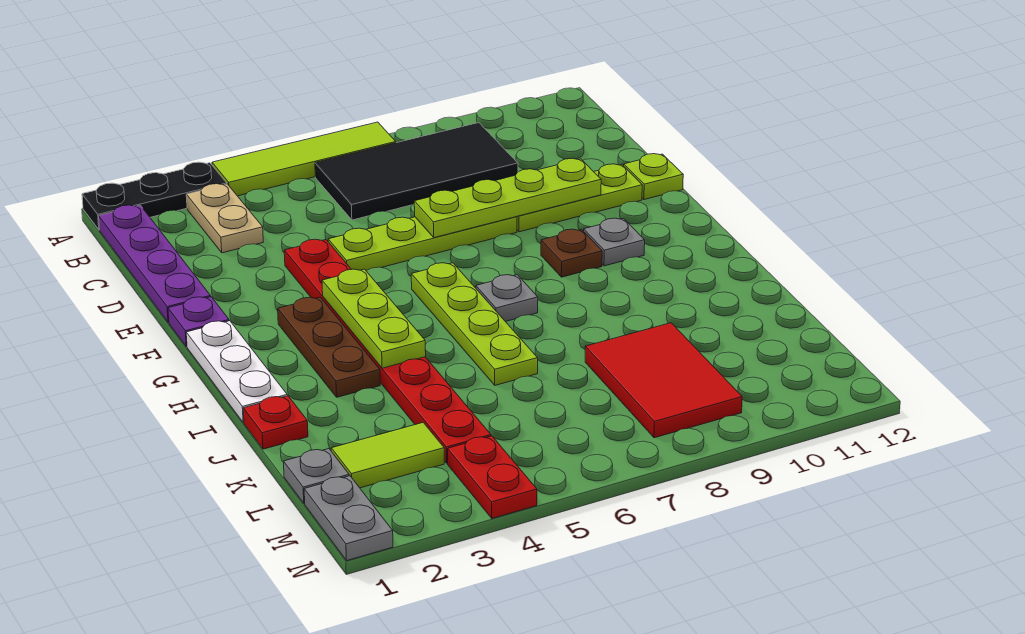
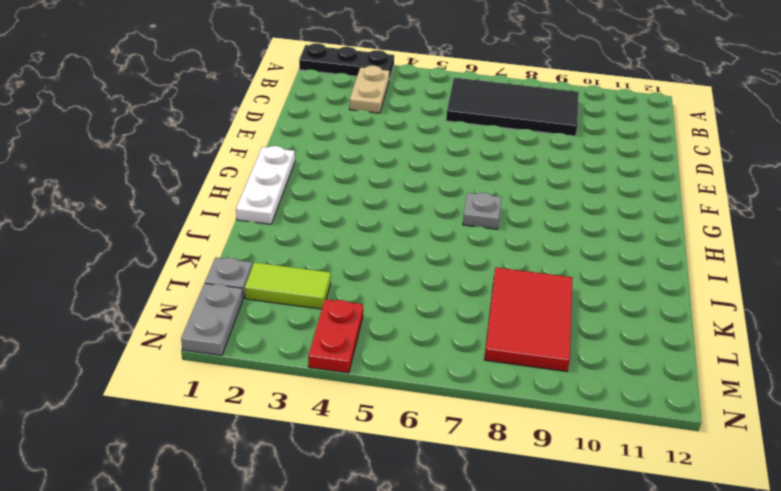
none -> lime 1x4 tile [212,122,396,196]
none -> purple 1x4 plate [99,205,211,322]
none -> red 1x8 plate [284,239,491,463]

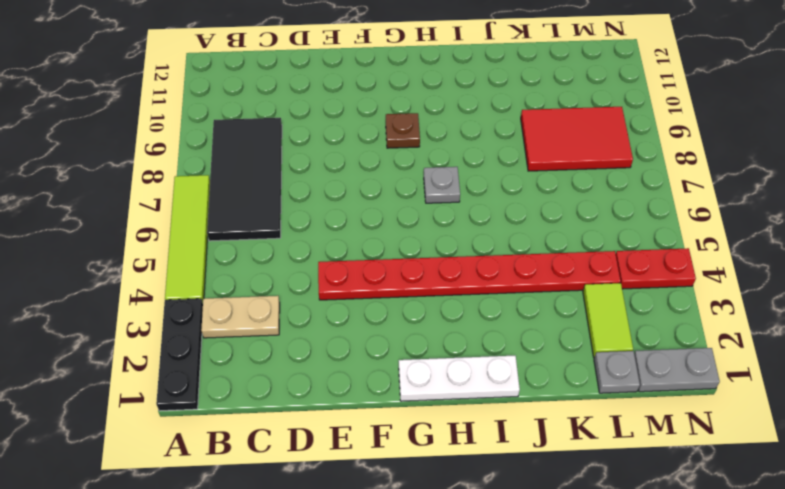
none -> purple 1x4 plate [99,205,211,322]
none -> lime 1x4 plate [328,217,517,271]
none -> lime 1x3 plate [517,164,642,232]

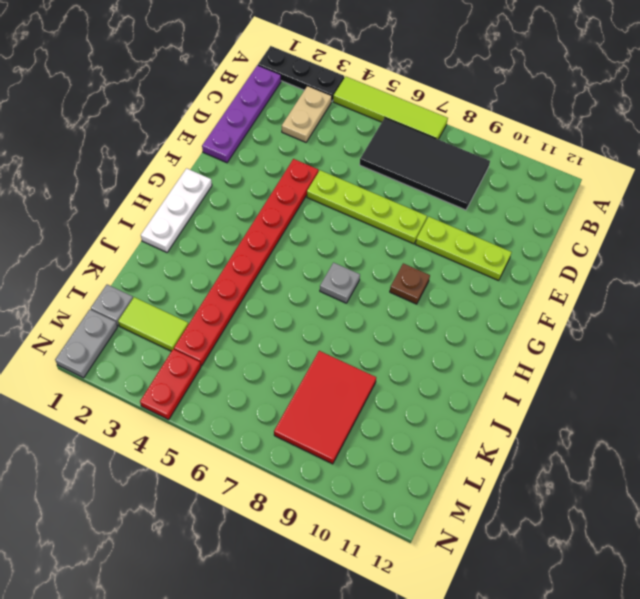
none -> lime 1x1 plate [624,154,683,200]
none -> purple 1x1 plate [168,297,229,347]
none -> brown 1x3 plate [278,297,380,397]

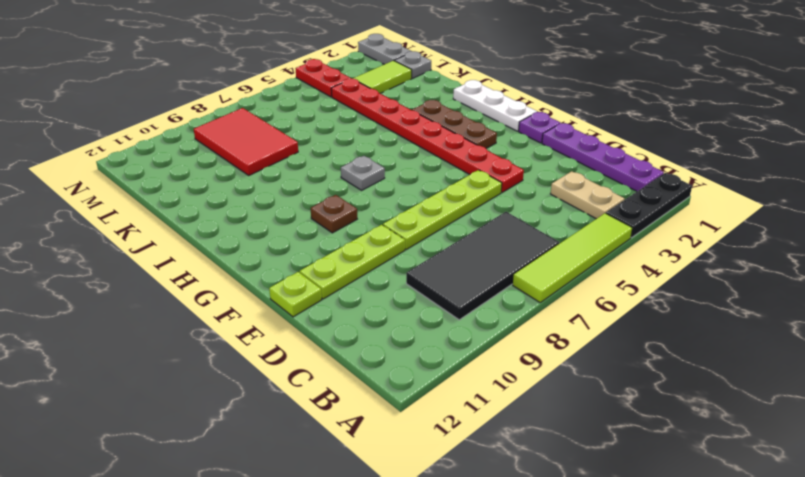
none -> lime 1x4 plate [411,263,538,385]
none -> grey 1x1 plate [584,218,645,266]
none -> red 1x1 plate [243,396,308,449]

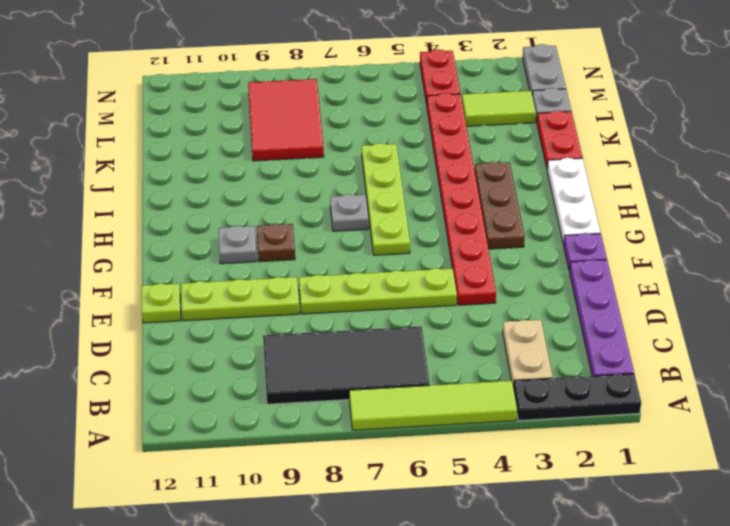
red 1x2 plate [537,111,583,168] -> red 1x1 plate [243,396,308,449]
none -> lime 1x4 plate [414,158,601,238]
none -> lime 1x3 plate [322,269,426,368]

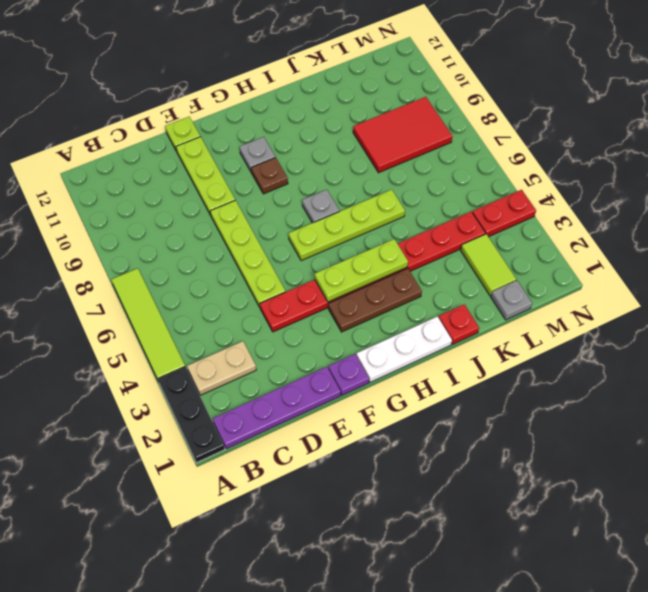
none -> black 2x4 tile [315,123,518,220]
none -> grey 1x2 plate [304,476,393,561]
none -> lime 1x4 plate [414,158,601,238]

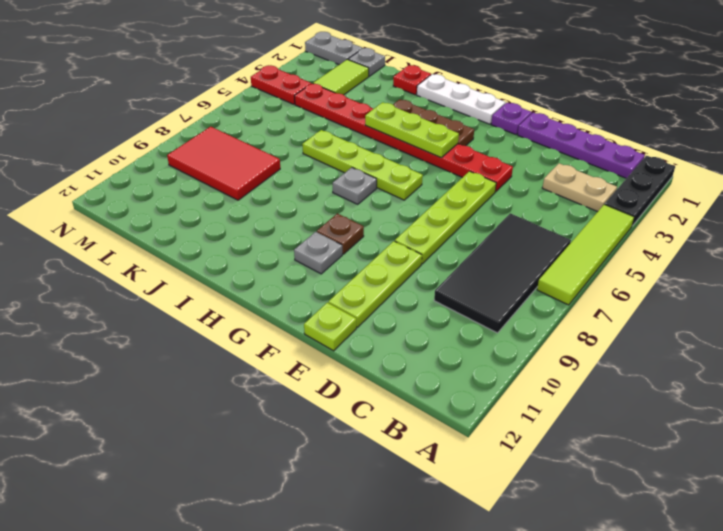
none -> lime 1x4 plate [414,158,601,238]

